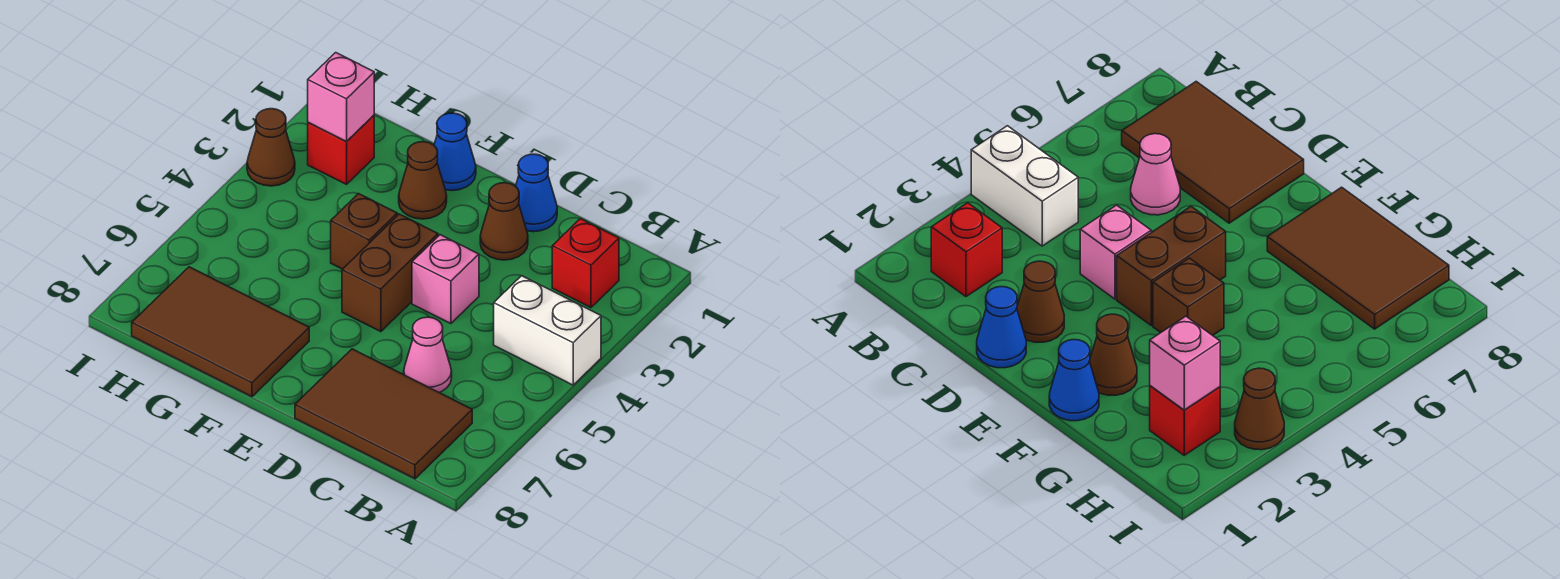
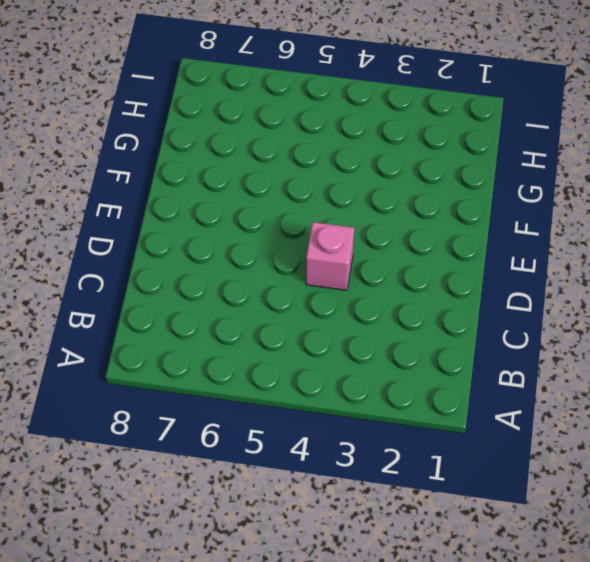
none -> white 1x2 brick [494,276,601,385]
none -> red 1x1 brick [552,219,619,308]
none -> brown 2x3 tile [295,349,472,479]

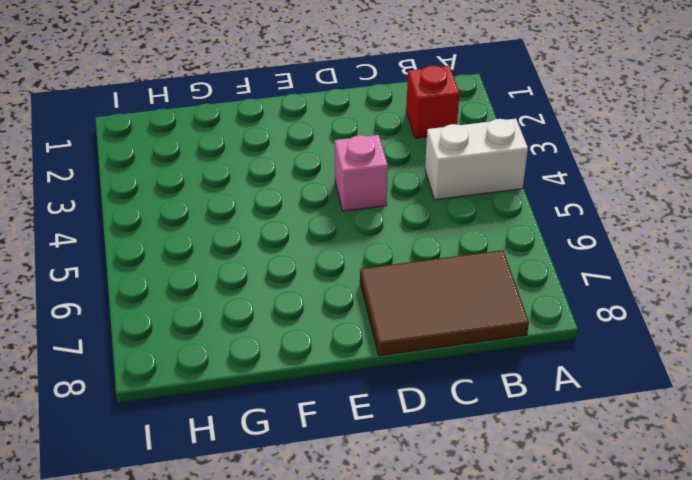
none -> pink 1x1 cone [404,317,452,392]
none -> blue 1x1 cone [516,154,557,232]
none -> brown 1x1 cone [480,183,528,260]

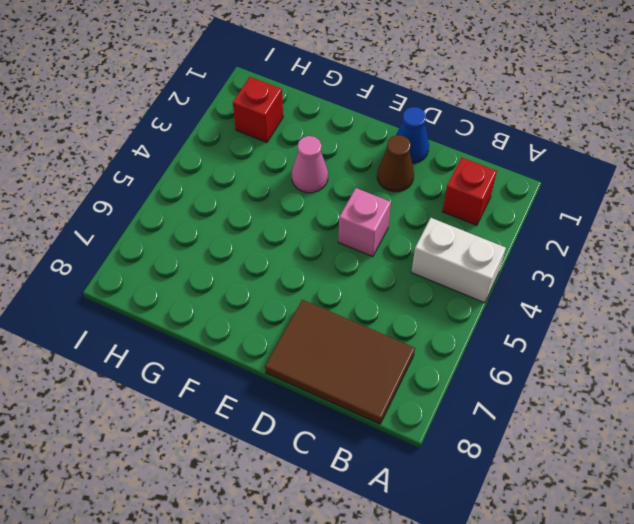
pink 1x1 cone [292,136,328,193] -> pink 1x1 cone moved to [404,317,452,392]
none -> brown 1x2 brick [342,214,438,332]
none -> blue 1x1 cone [434,113,476,191]
none -> brown 1x1 cone [399,142,447,219]

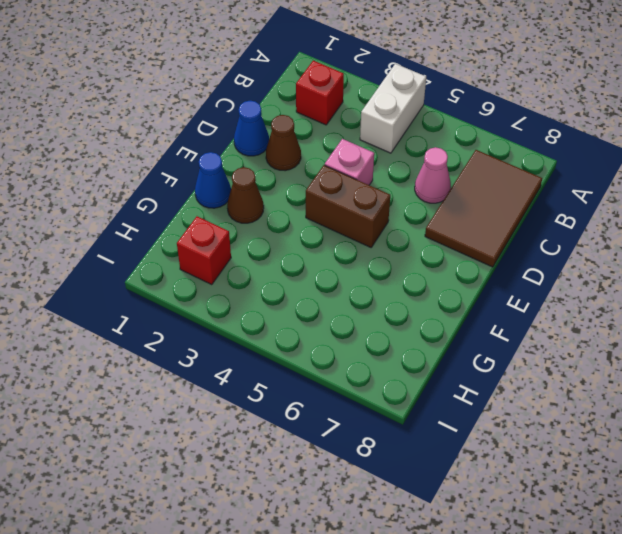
none -> brown 1x1 brick [331,194,397,269]
none -> brown 2x3 tile [132,267,309,397]
none -> brown 1x1 cone [247,109,295,186]

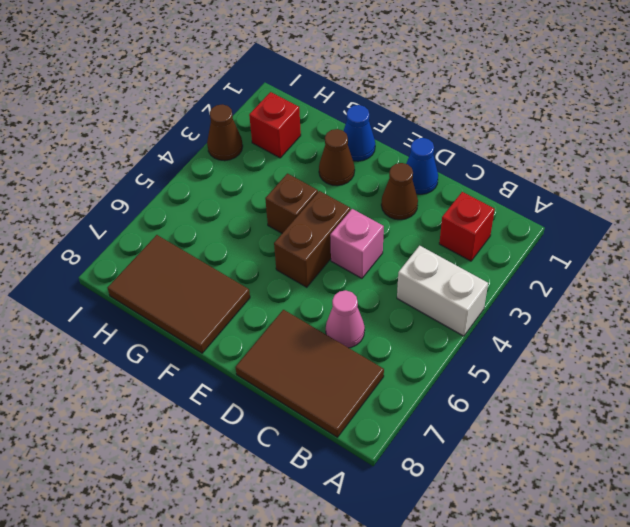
none -> pink 1x1 brick [308,53,374,141]

